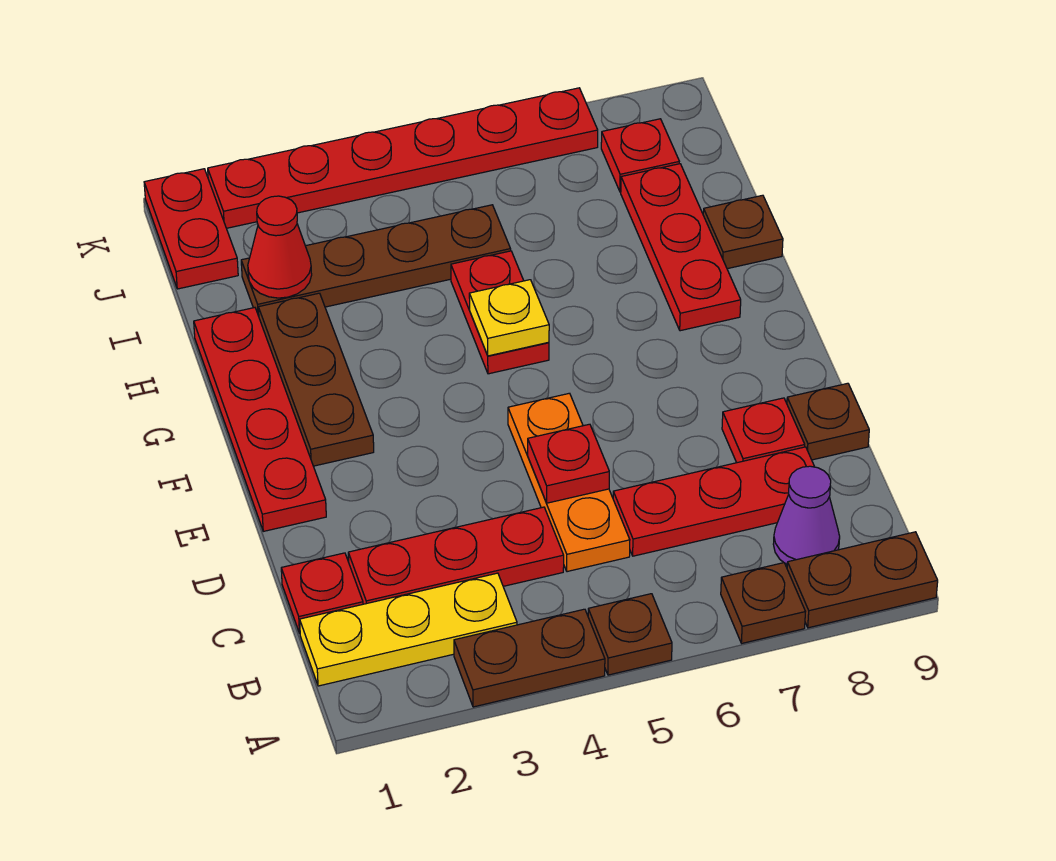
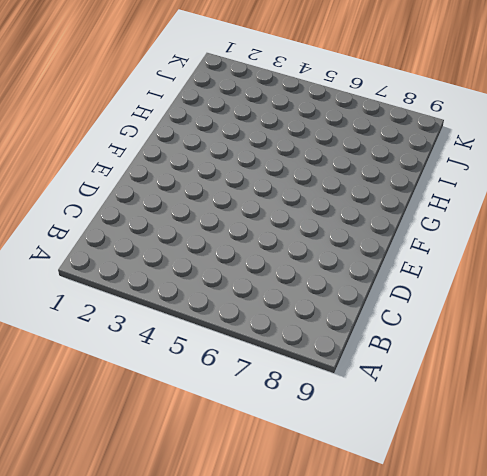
none -> brown 1x2 plate [454,609,605,707]
none -> brown 1x1 plate [588,594,672,675]
none -> brown 1x1 plate [721,563,805,643]

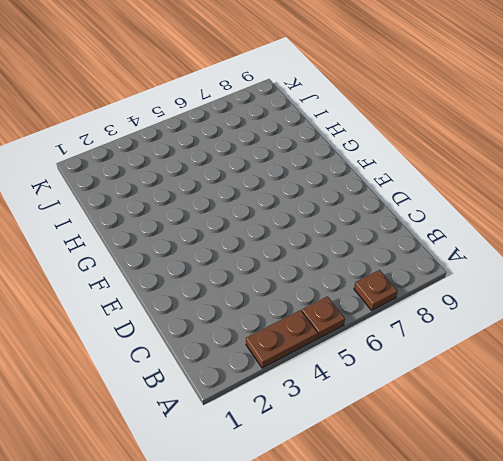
none -> brown 1x2 plate [787,532,938,628]
none -> yellow 1x3 plate [300,573,517,686]
none -> purple 1x1 cone [773,466,840,565]

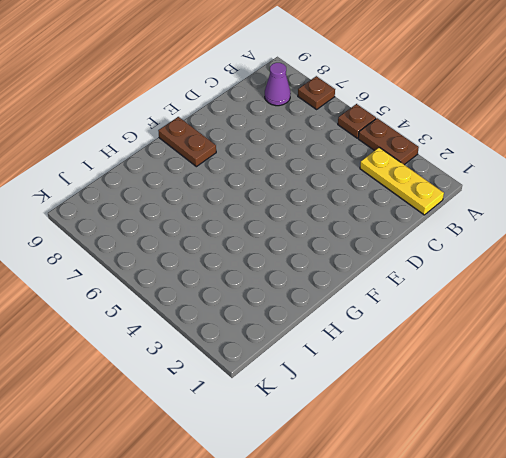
brown 1x2 plate [158,117,216,167] -> brown 1x2 plate moved to [787,532,938,628]
none -> red 1x1 plate [281,553,363,633]
none -> red 1x3 plate [348,507,564,604]
none -> orange 1x3 plate [508,393,630,572]

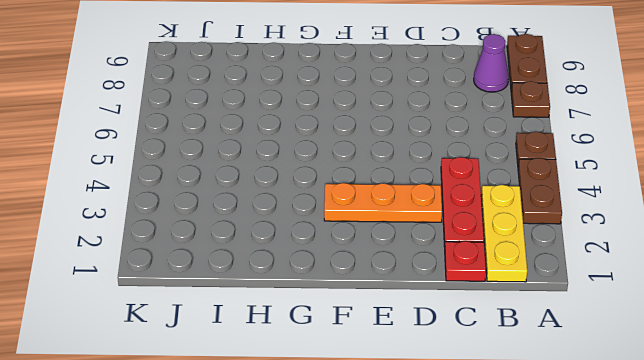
orange 1x3 plate [324,183,442,222] -> orange 1x3 plate moved to [508,393,630,572]
none -> red 1x3 plate [613,447,815,556]
none -> red 1x1 plate [722,398,805,463]
none -> brown 1x1 plate [787,383,869,460]

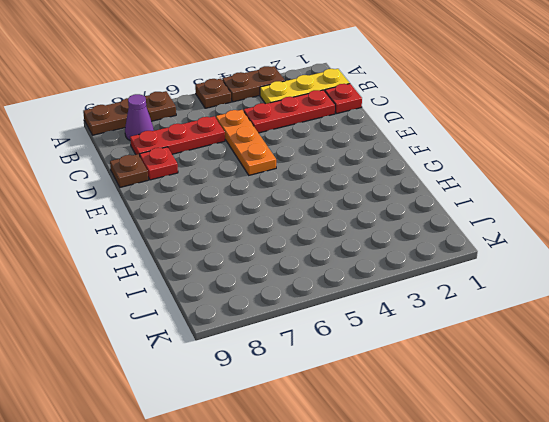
none -> red 1x4 plate [194,308,326,531]
none -> brown 1x3 plate [258,293,374,466]
none -> red 1x2 plate [451,251,549,374]

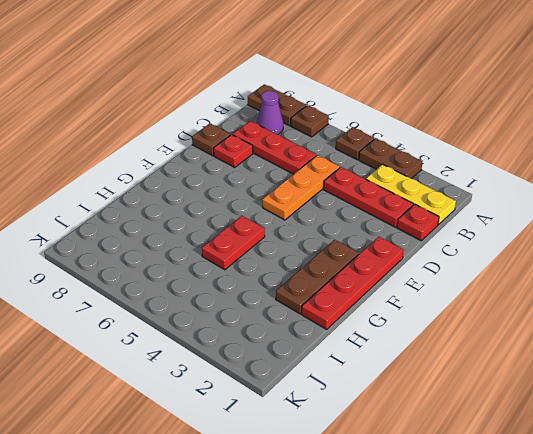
none -> red 1x3 plate [621,164,741,331]
none -> brown 1x1 plate [703,195,783,269]
none -> brown 1x4 plate [241,205,511,316]

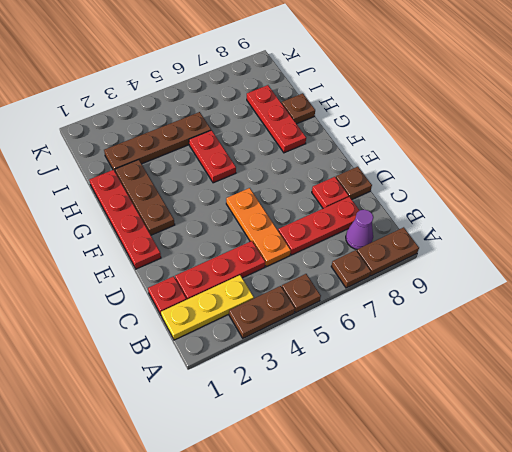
none -> red 1x2 plate [144,169,238,289]
none -> red 1x1 plate [601,119,679,192]
none -> red 1x6 plate [208,88,598,228]

